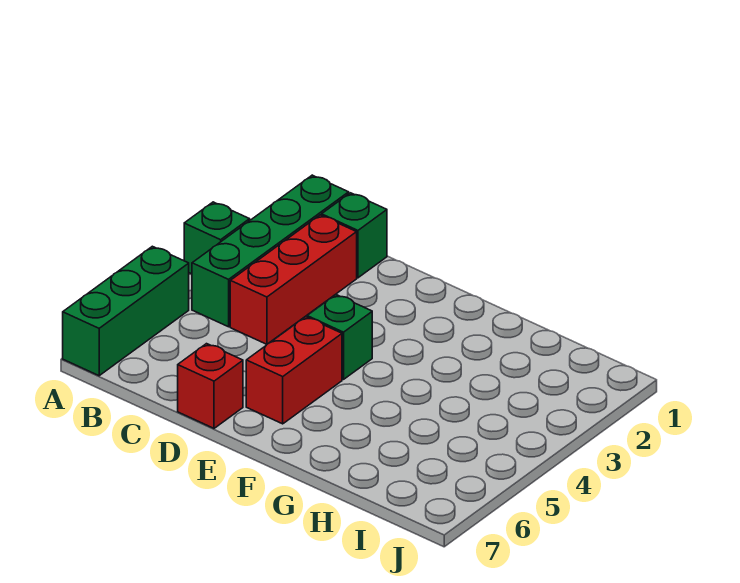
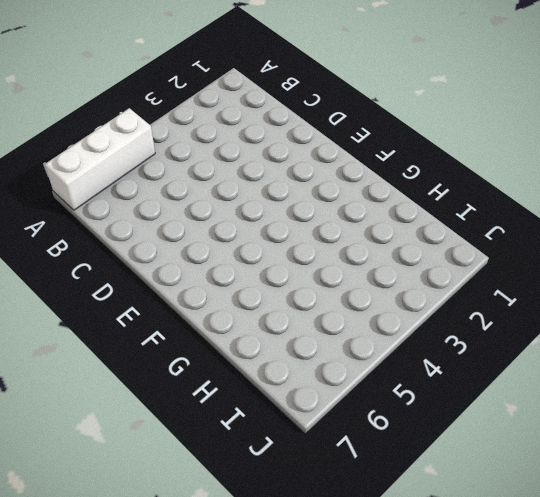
white 1x3 brick [45,108,155,210] -> green 1x3 brick [63,246,189,376]
none -> green 1x1 brick [184,202,250,274]
none -> green 1x4 brick [192,175,349,327]

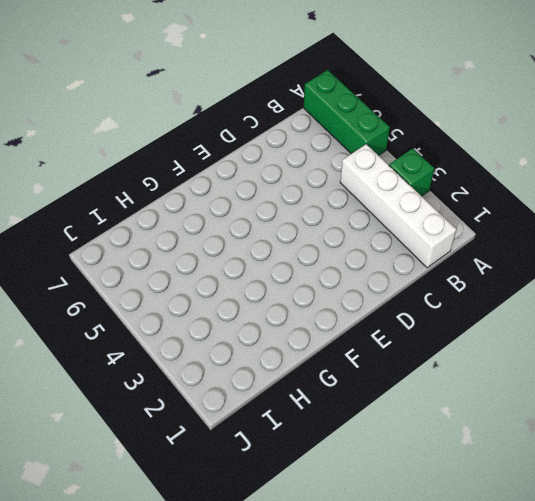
white 1x4 brick [340,144,456,268] -> green 1x4 brick [192,175,349,327]
none -> green 1x1 brick [322,193,387,278]
none -> red 1x3 brick [230,215,357,344]

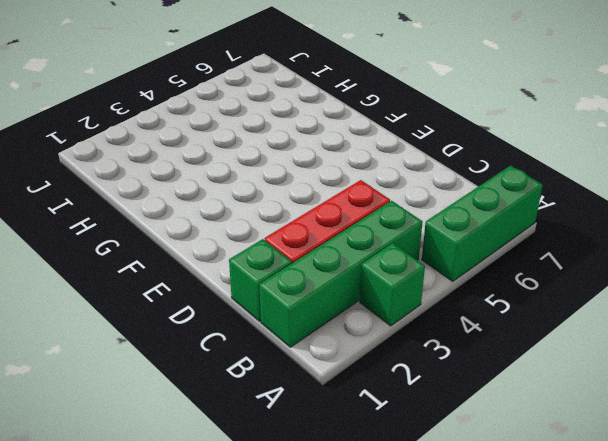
none -> red 1x1 brick [178,344,243,428]
none -> green 1x1 brick [307,295,372,379]

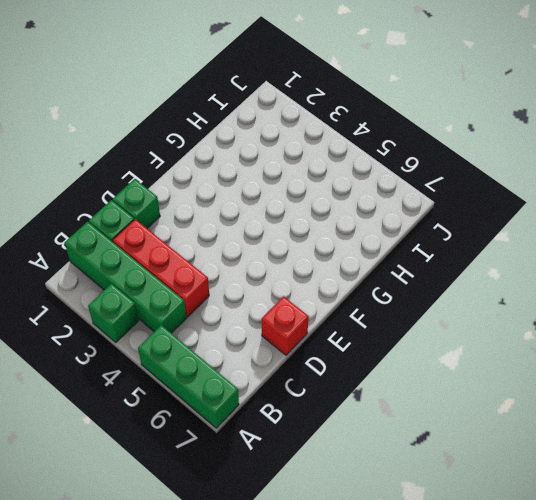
green 1x1 brick [113,179,160,228] -> green 1x1 brick moved to [307,295,372,379]
none -> red 1x2 brick [246,317,342,424]

